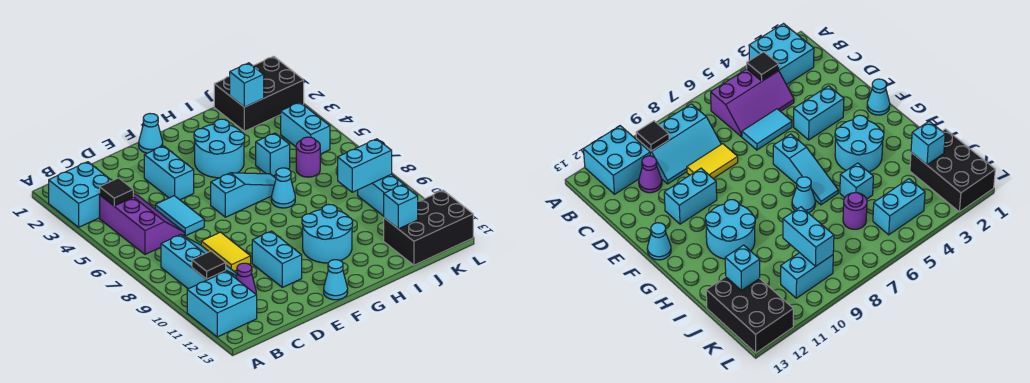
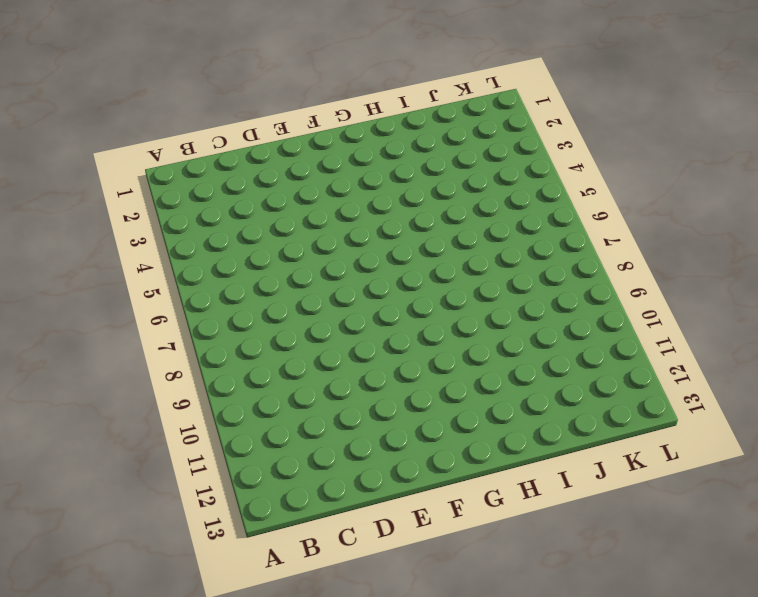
none -> cyan 2x2 brick [49,162,112,227]
none -> cyan 2x2 brick [187,271,257,337]
none -> purple 2x3 slope [100,193,184,254]

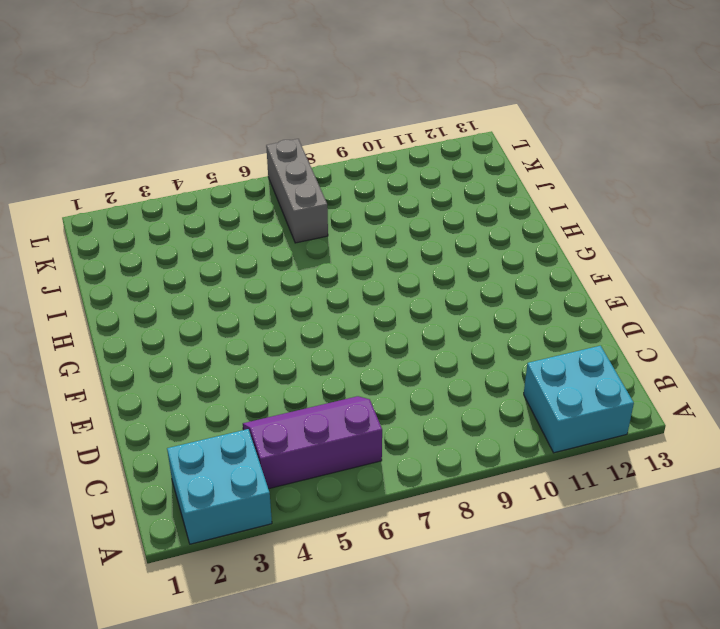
grey 1x3 brick [266,139,328,243] -> none
none -> cyan 2x3 slope [161,235,237,289]
none -> purple 1x1 cone [236,263,256,294]
none -> cyan 1x2 tile [155,196,204,236]

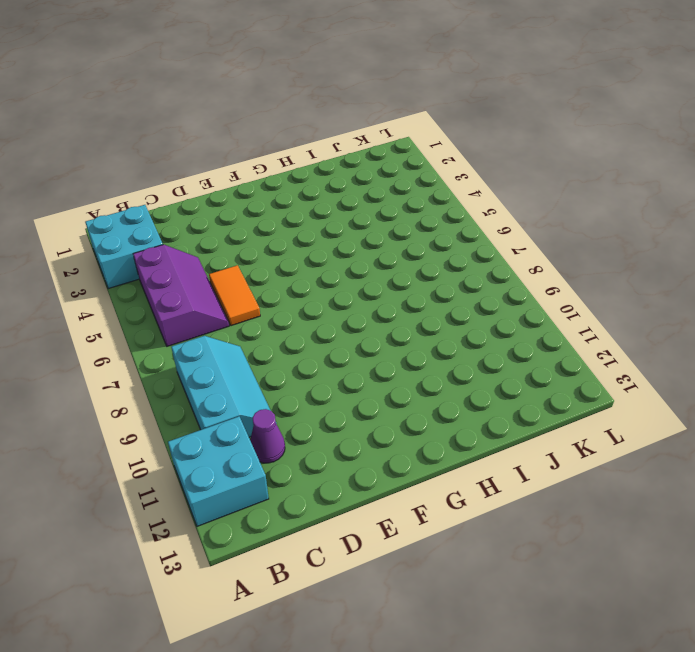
orange 1x2 tile [209,265,260,326] -> cyan 1x2 tile [155,196,204,236]
none -> yellow 1x2 tile [201,232,251,271]
none -> cyan 1x2 brick [144,146,194,200]
none -> cyan 1x2 brick [252,231,302,287]

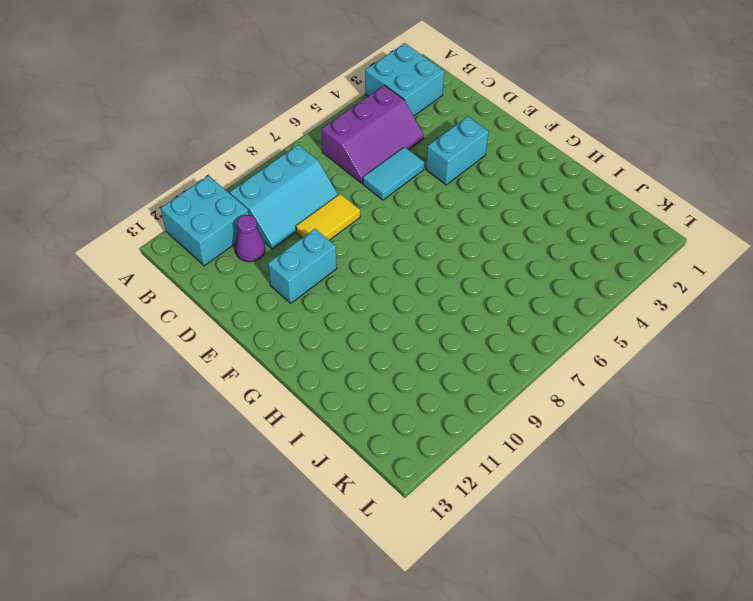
none -> cyan 1x1 cone [139,114,163,153]
none -> cyan 1x3 slope [211,173,276,217]
none -> cyan 1x1 cone [324,260,348,300]

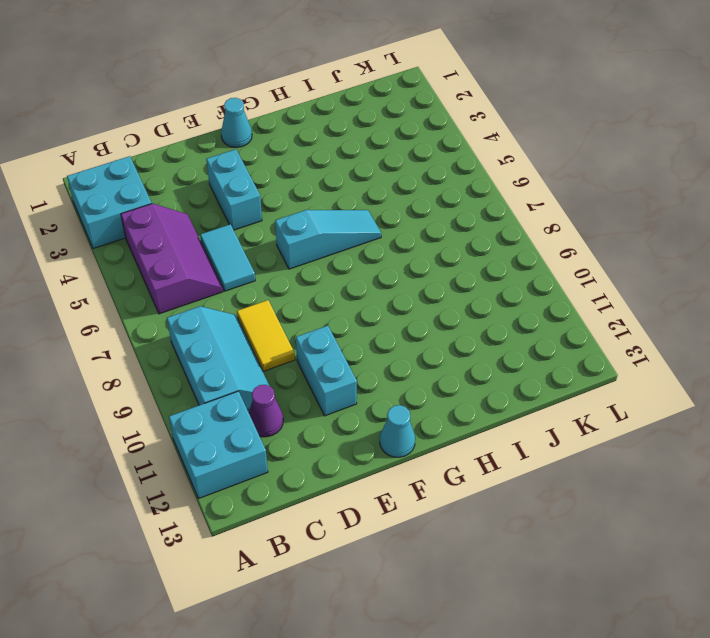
none -> cyan 2x2 round brick [194,119,245,178]
none -> cyan 2x2 round brick [302,204,353,263]
none -> cyan 1x1 cone [271,168,295,208]

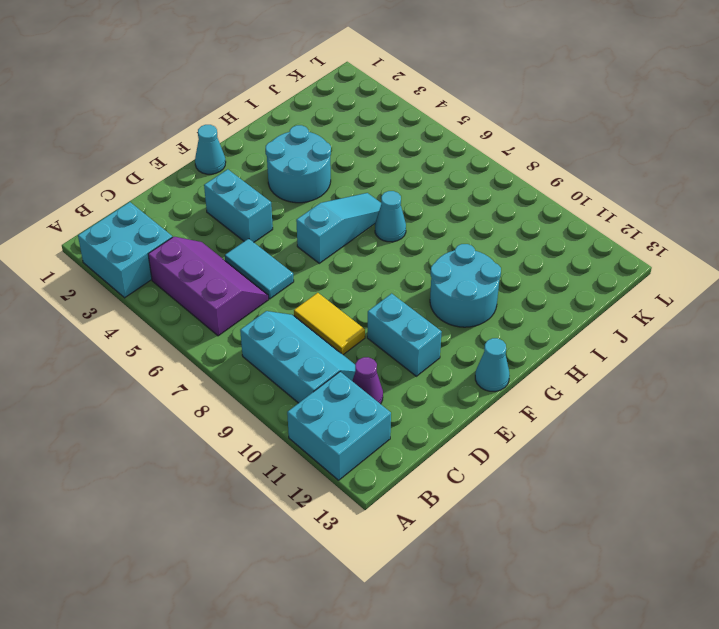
none -> cyan 1x1 brick [256,133,290,176]
none -> black 2x3 brick [214,56,304,131]
none -> purple 1x1 round brick [296,137,320,177]

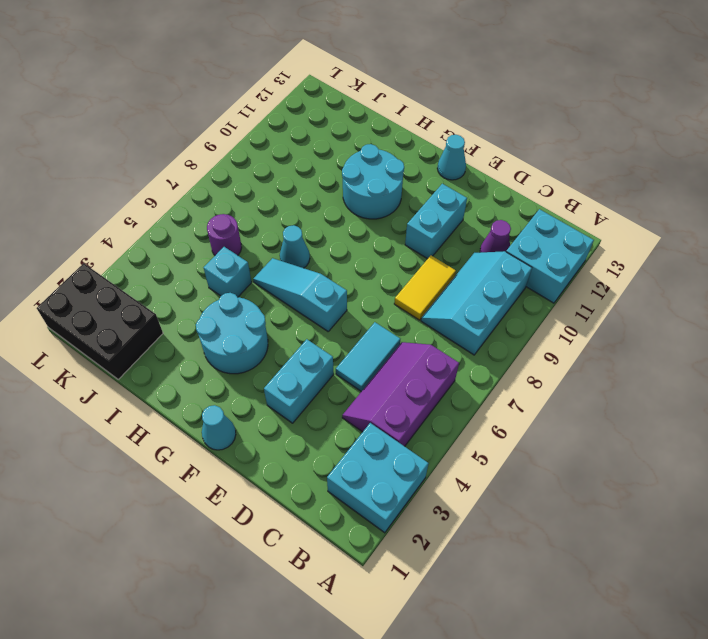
none -> black 2x3 brick [384,190,473,265]
none -> cyan 1x2 brick [281,102,330,154]
none -> cyan 1x2 brick [358,174,407,216]

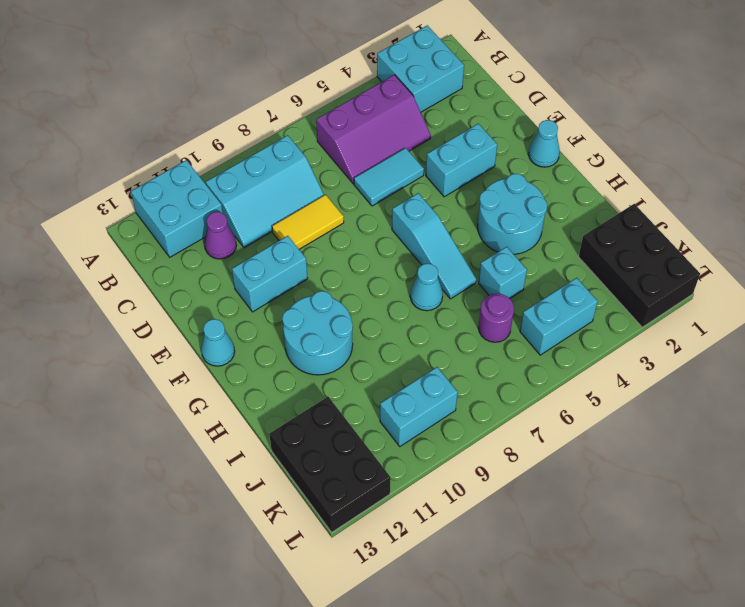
none -> black 1x1 tile [100,178,133,206]
none -> black 1x1 tile [192,251,226,279]
none -> cyan 1x1 brick [230,63,264,107]

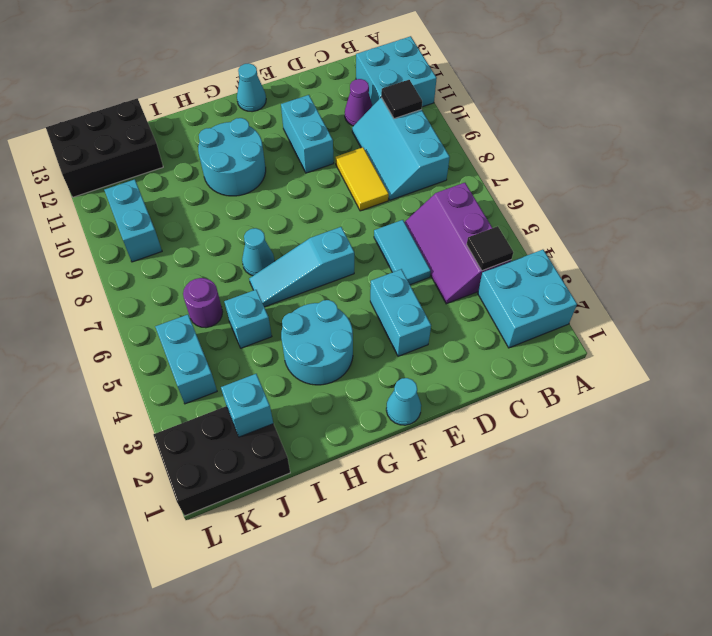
none -> cyan 1x2 brick [338,139,392,192]
none -> cyan 1x1 brick [384,185,418,229]

